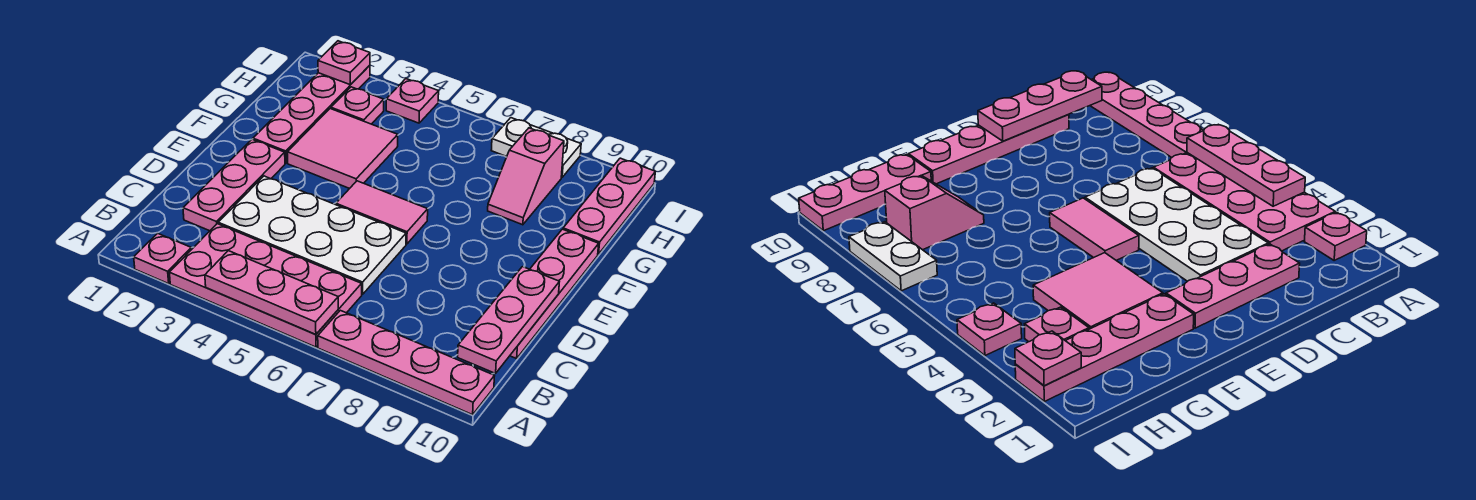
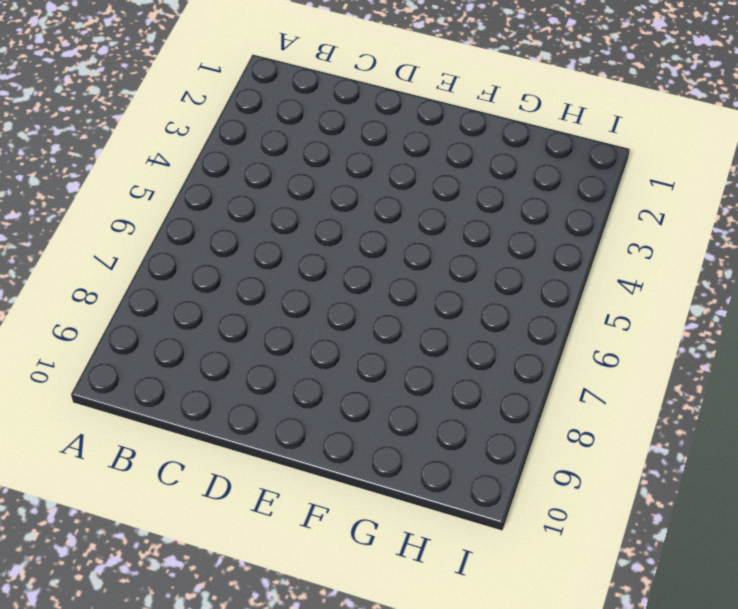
none -> pink 1x1 plate [134,233,191,284]
none -> pink 2x4 plate [169,224,362,347]
none -> pink 1x4 plate [318,310,494,415]

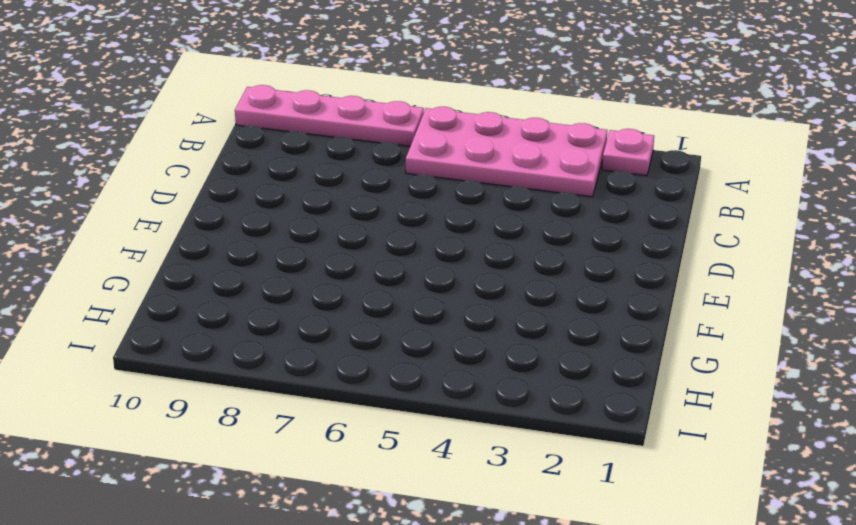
none -> pink 1x3 plate [183,139,285,231]
none -> white 2x4 plate [218,176,406,294]
none -> pink 1x4 plate [510,229,599,359]

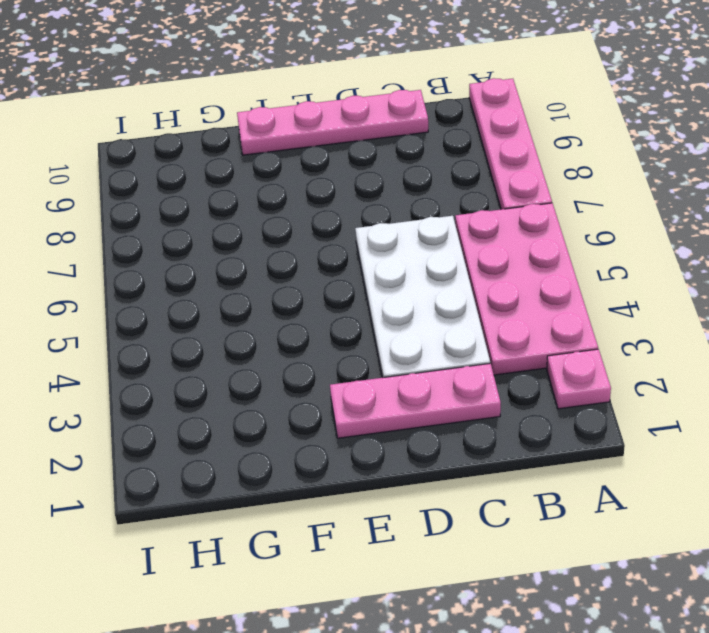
none -> pink 1x2 tile [336,181,428,244]
none -> pink 1x4 plate [253,65,370,163]
none -> pink 2x2 tile [287,109,398,189]

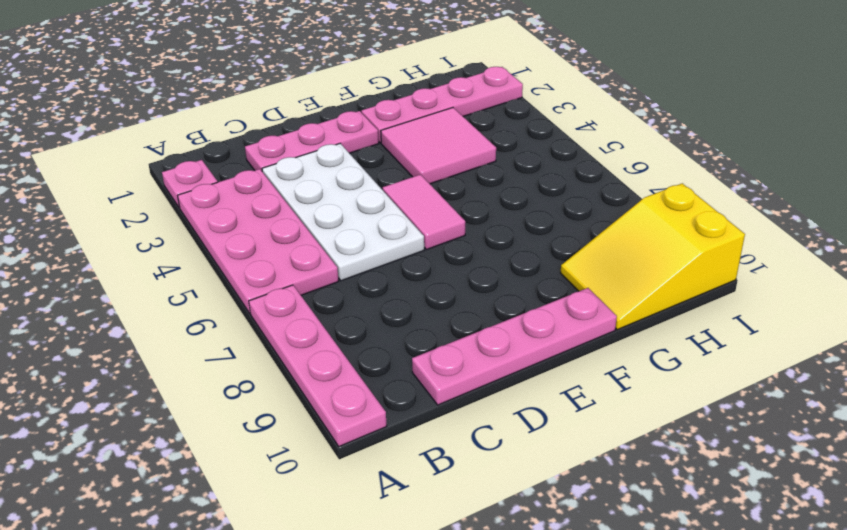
yellow 2x3 slope [561,183,745,330] -> pink 1x3 plate [563,158,655,254]
none -> pink 1x2 slope [488,128,564,225]
none -> pink 1x1 plate [331,87,384,124]
none -> pink 1x1 plate [386,79,439,123]

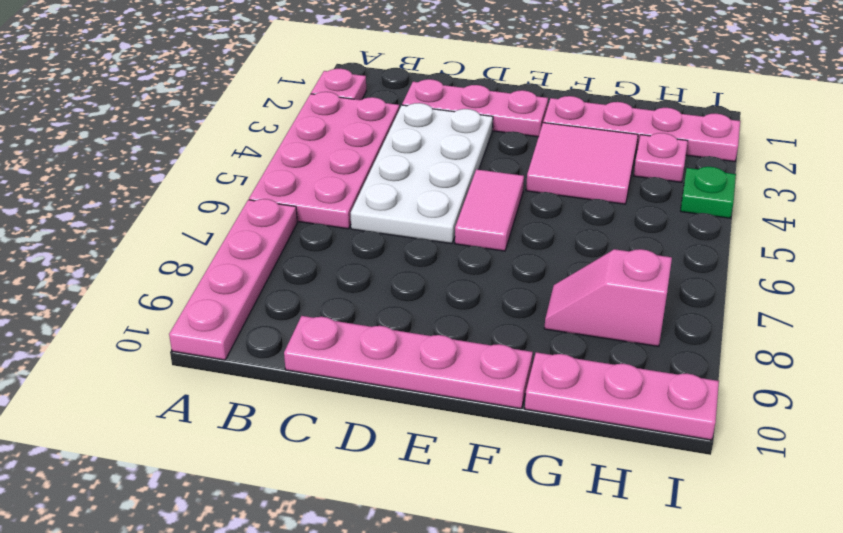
green 1x1 plate [680,167,736,218] -> pink 1x1 plate [386,79,439,123]
none -> white 1x2 plate [491,118,581,177]
none -> pink 1x3 plate [205,251,338,335]
none -> pink 1x3 plate [458,267,559,373]

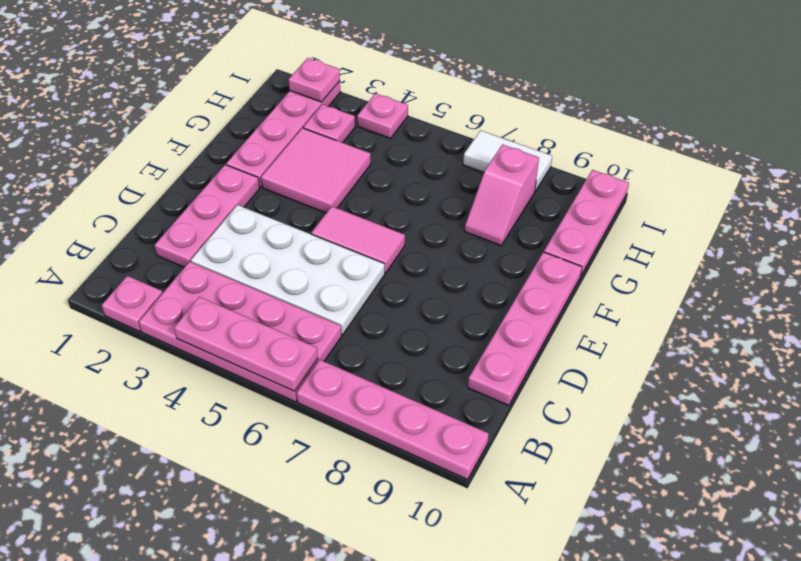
white 1x2 tile [463,130,552,191] -> white 1x2 plate [491,118,581,177]
none -> pink 1x3 plate [458,267,559,373]

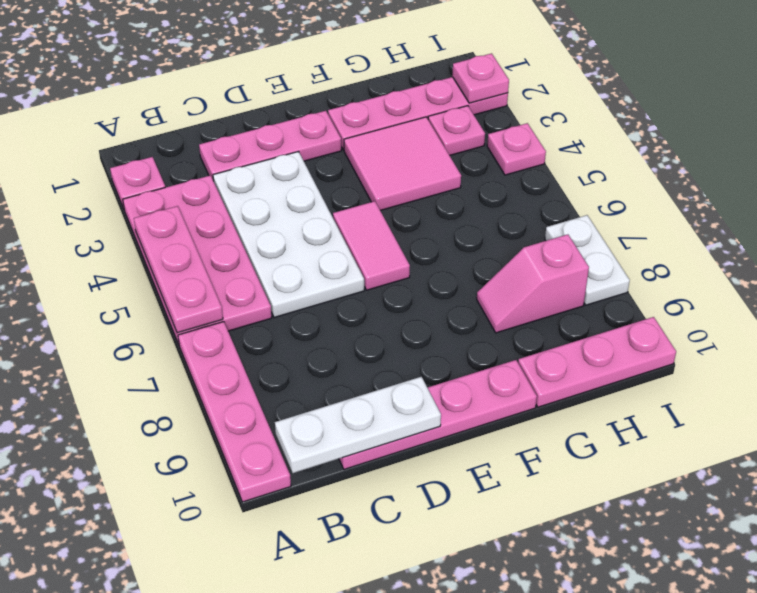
white 1x3 plate [275,377,441,473] -> pink 1x3 plate [458,267,559,373]

